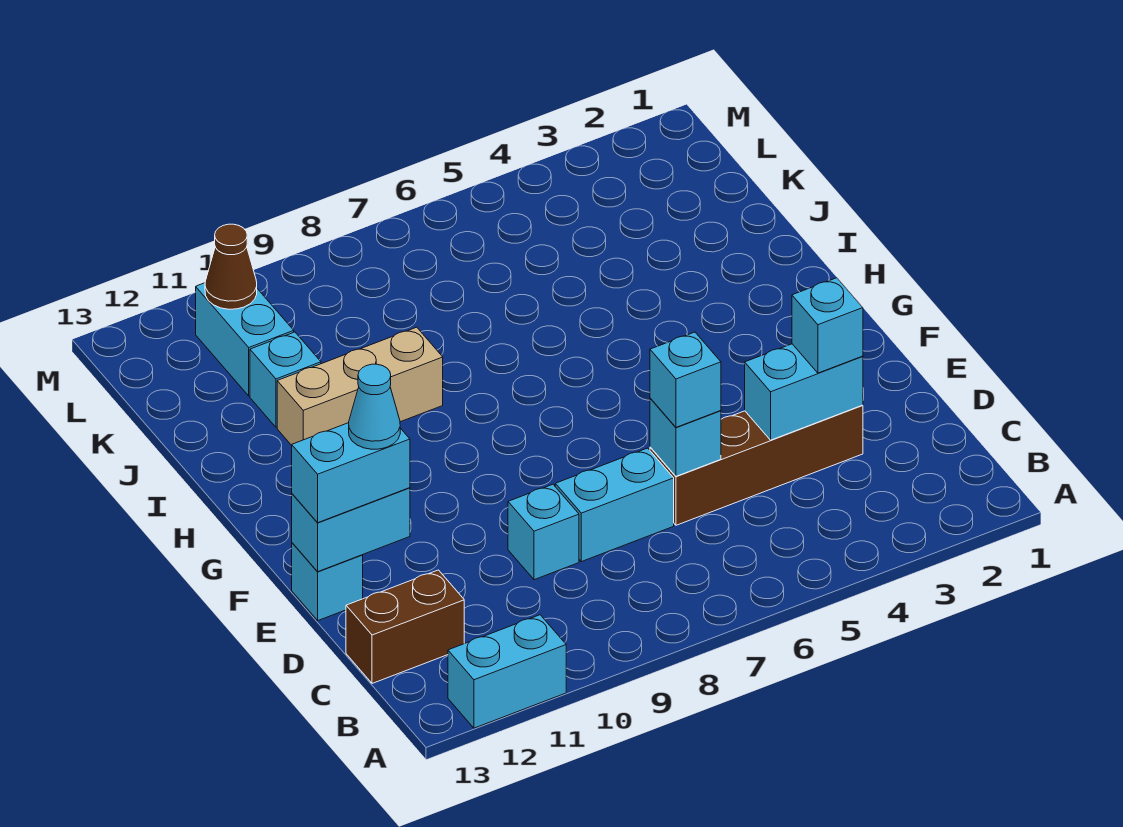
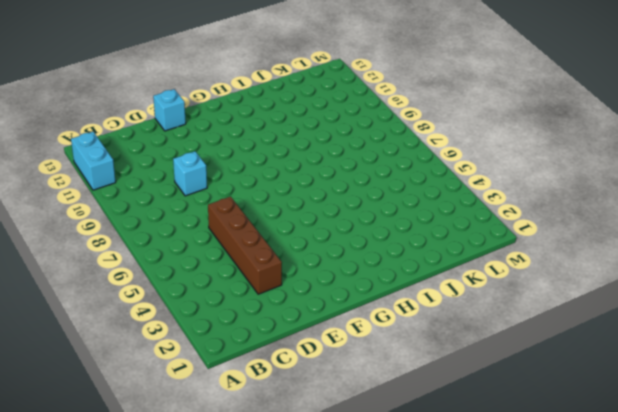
none -> brown 1x2 brick [346,570,464,683]
none -> cyan 1x2 brick [555,448,674,562]
none -> tan 1x3 brick [277,327,443,445]

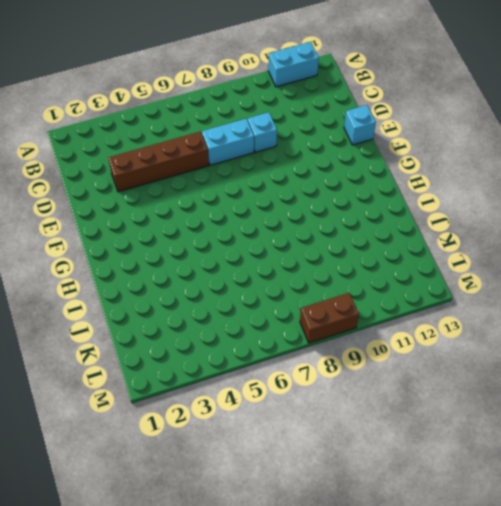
brown 1x2 brick [300,293,359,343] -> brown 1x2 brick moved to [346,570,464,683]
none -> tan 1x3 brick [277,327,443,445]
none -> cyan 1x1 brick [250,332,321,427]
none -> cyan 1x2 brick [196,283,294,396]

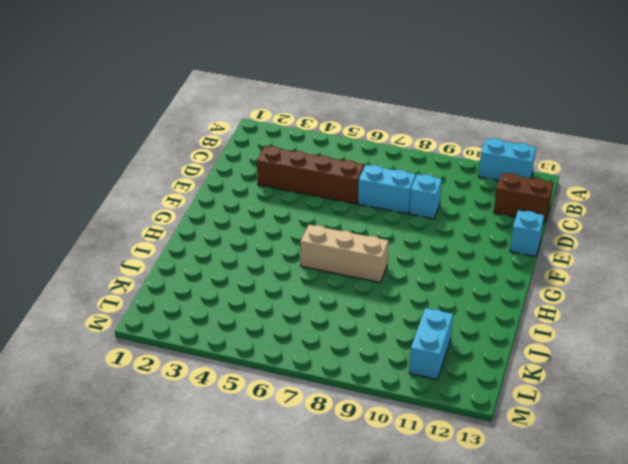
tan 1x3 brick [300,225,388,282] -> tan 1x3 brick moved to [277,327,443,445]
none -> cyan 1x1 brick [250,332,321,427]
none -> cyan 1x2 brick [745,344,863,440]
none -> cyan 1x1 brick [650,398,721,476]

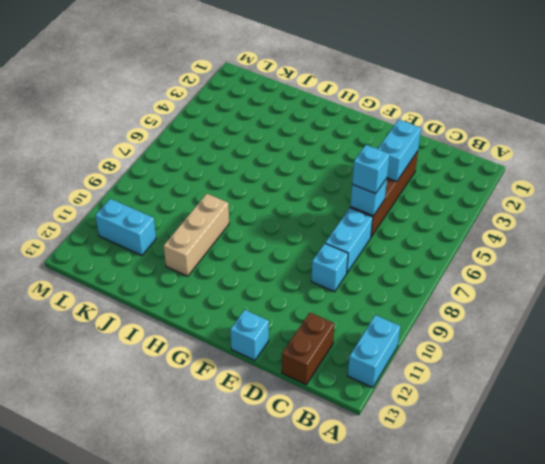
none -> cyan 1x1 brick [250,332,321,427]
none -> cyan 1x2 brick [292,488,410,571]
none -> brown 1x1 cone [205,224,257,309]

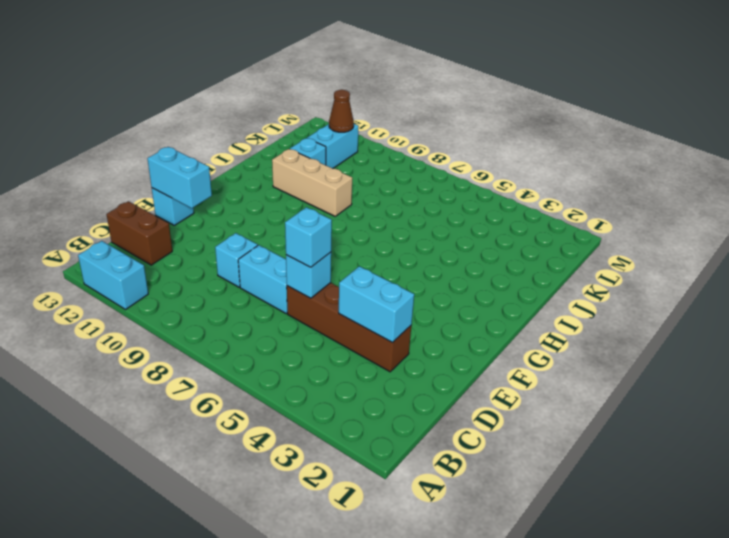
none -> cyan 1x1 brick [792,278,863,373]
none -> cyan 1x2 brick [292,423,410,523]
none -> cyan 1x1 cone [349,364,400,449]

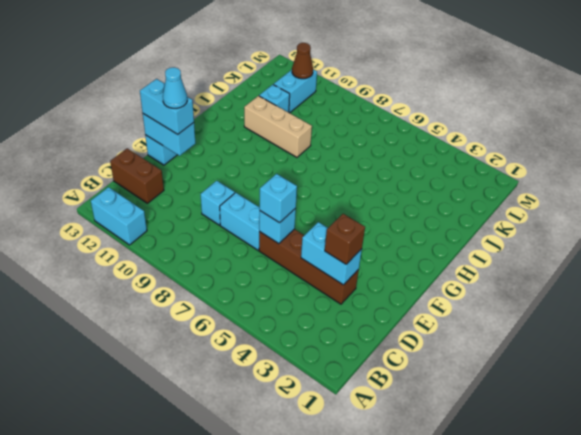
brown 1x1 brick [325,214,365,264] -> cyan 1x1 brick [792,278,863,373]

